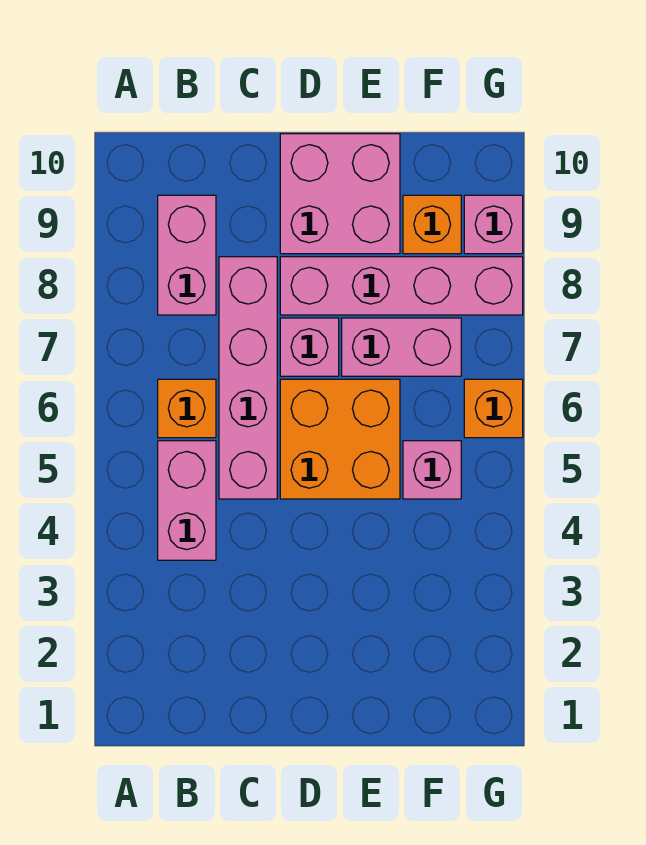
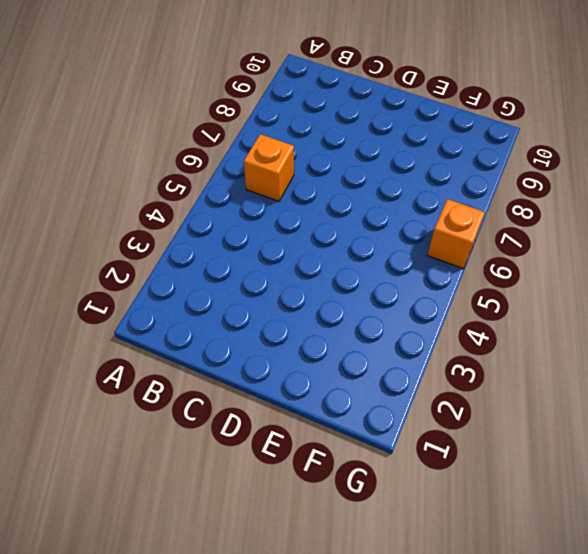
none -> pink 1x2 brick [158,441,216,560]
none -> pink 1x2 brick [158,195,216,315]
none -> pink 1x4 brick [219,257,277,499]

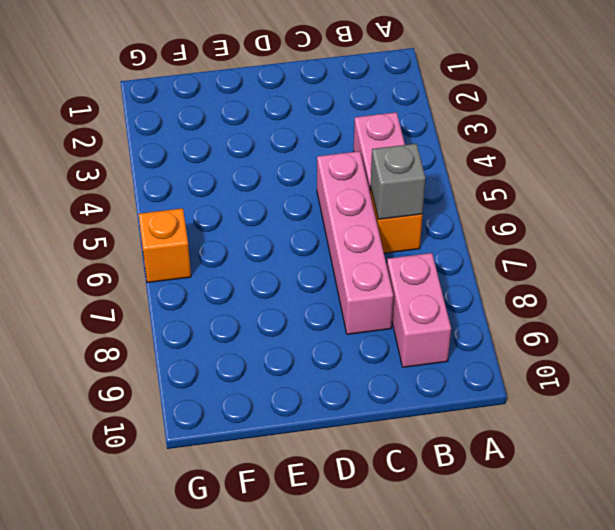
grey 1x1 brick [371,144,425,219] -> none
none -> orange 2x2 brick [280,379,400,499]
none -> pink 1x1 brick [280,318,339,376]
none -> pink 1x4 brick [280,257,523,315]

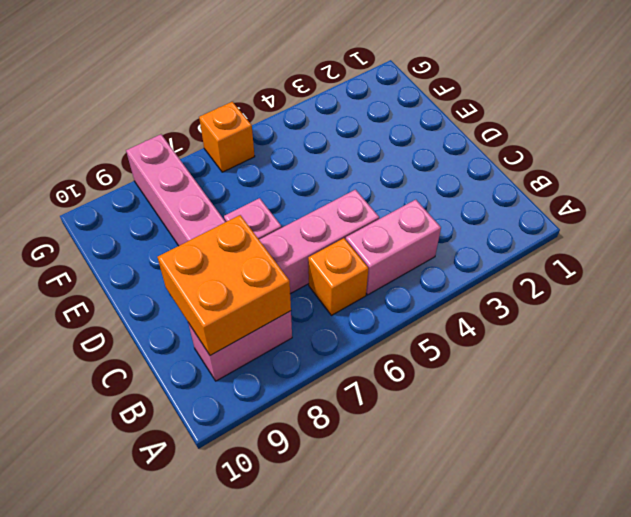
orange 2x2 brick [158,215,291,356] -> orange 2x2 brick moved to [280,379,400,499]
none -> pink 2x2 brick [280,134,400,254]
none -> pink 1x2 brick [342,318,461,376]
none -> pink 1x1 brick [403,441,461,499]

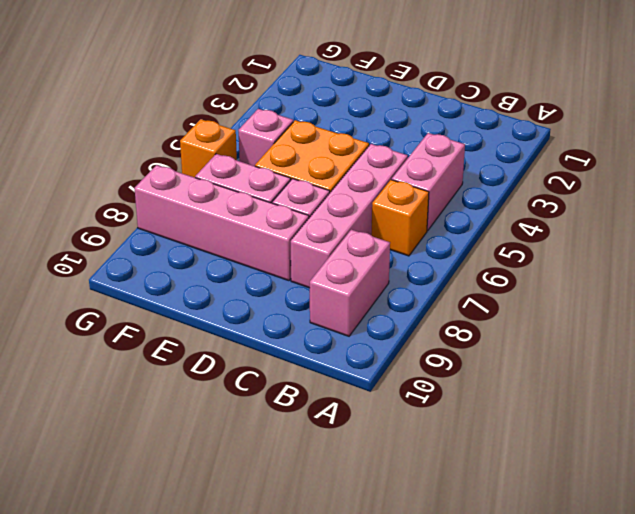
none -> pink 2x2 brick [280,134,400,254]
none -> orange 1x1 brick [403,195,461,254]
none -> pink 1x1 brick [464,195,523,254]

